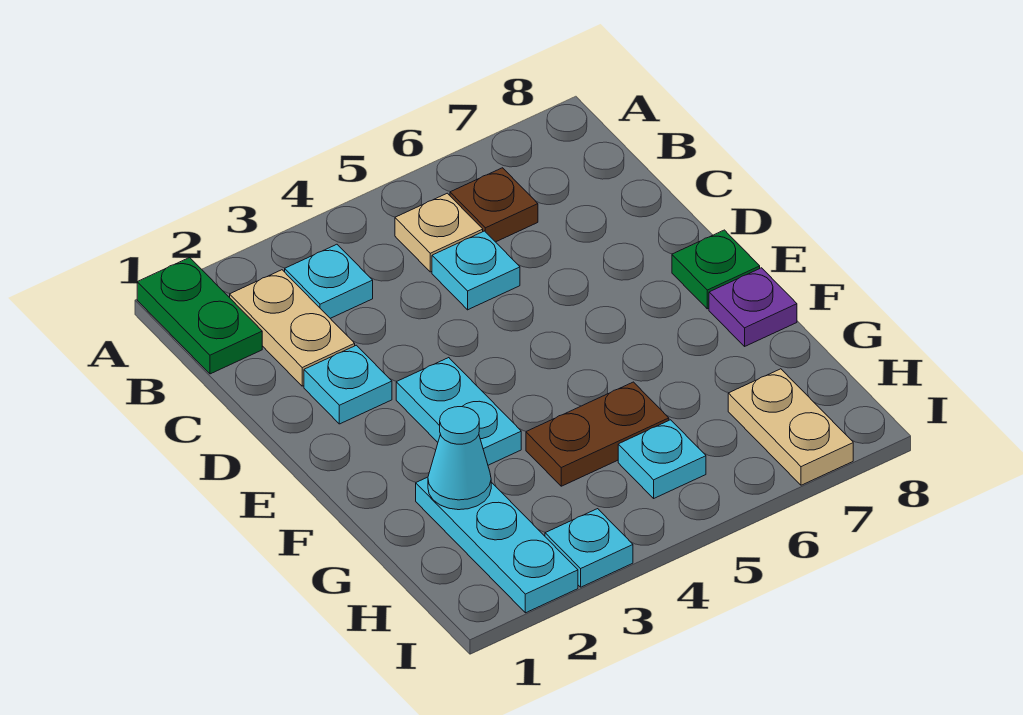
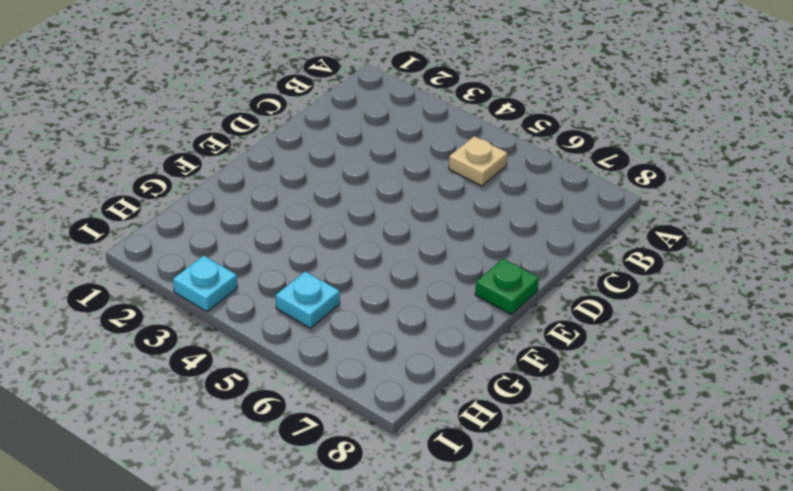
none -> green 1x2 plate [137,258,262,374]
none -> tan 1x2 plate [230,270,355,386]
none -> cyan 1x1 plate [285,244,373,318]

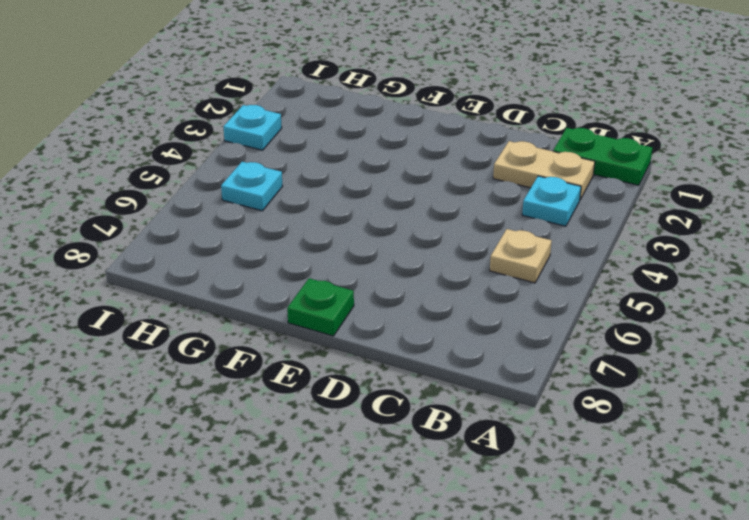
none -> brown 1x1 plate [450,168,538,242]
none -> cyan 1x1 plate [432,231,520,310]
none -> cyan 1x1 plate [304,345,392,424]

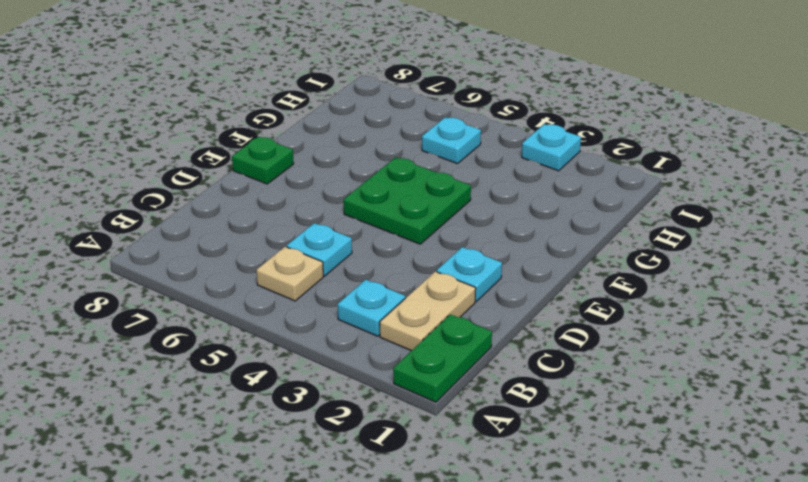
green 2x2 plate [344,158,471,244] -> none
none -> brown 1x1 plate [450,168,538,242]
none -> cyan 1x2 plate [396,358,521,465]
none -> purple 1x1 plate [709,268,797,346]

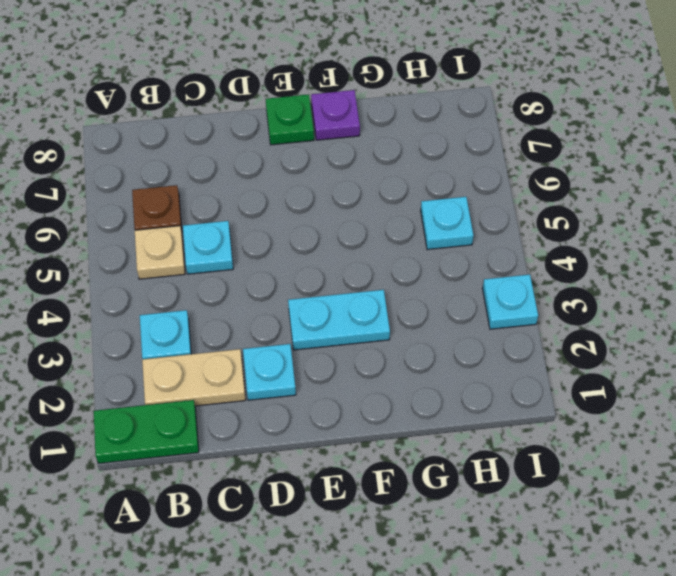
none -> cyan 1x3 plate [416,477,578,613]
none -> brown 1x2 plate [526,382,669,486]
none -> tan 1x2 plate [728,369,853,485]

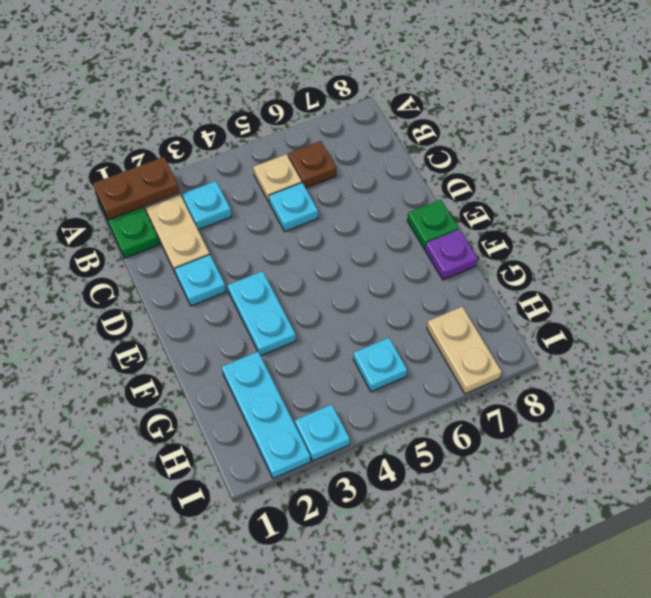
brown 1x2 plate [93,157,179,220] -> brown 1x2 plate moved to [526,382,669,486]
none -> cyan 1x1 cone [428,407,491,510]

